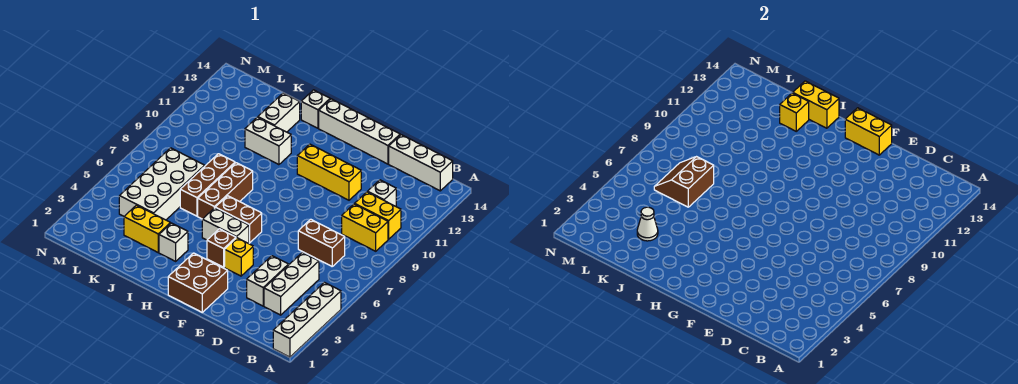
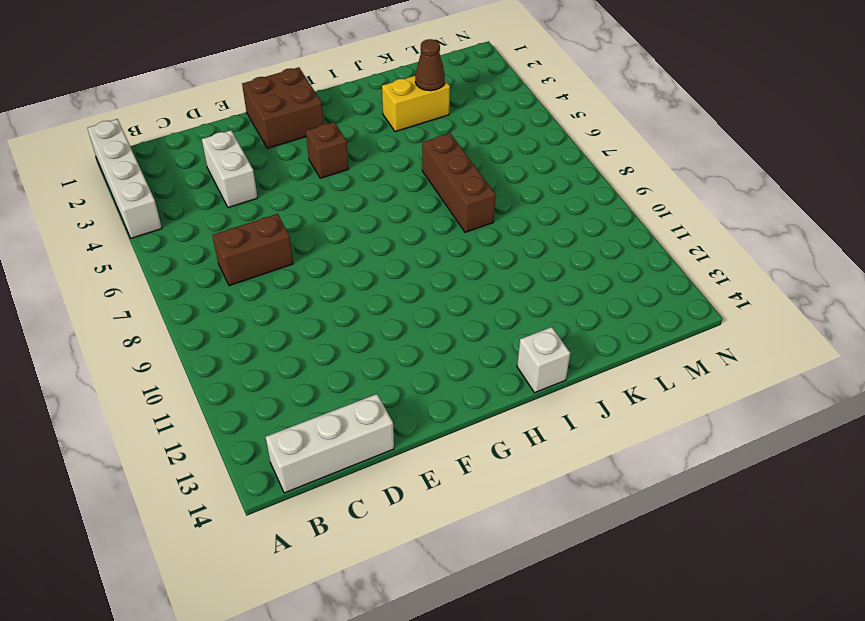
brown 1x1 cone [415,39,445,91] -> white 1x1 cone [637,207,658,241]
none -> yellow 1x2 brick [342,204,388,251]
none -> yellow 1x2 brick [355,192,401,239]
none -> white 1x3 brick [264,252,319,315]

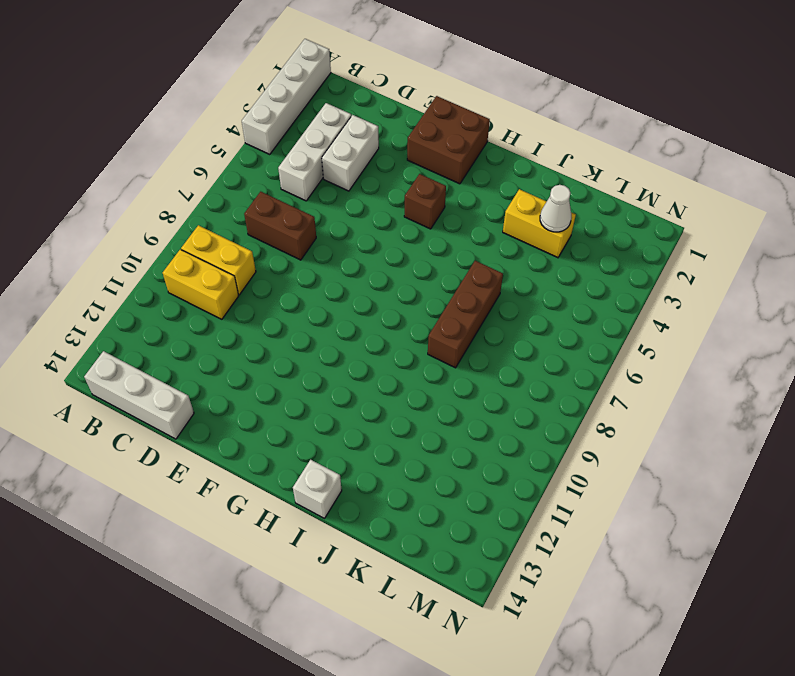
none -> white 1x1 brick [367,180,396,206]
none -> yellow 1x3 brick [297,144,361,200]
none -> white 1x4 brick [319,99,400,164]

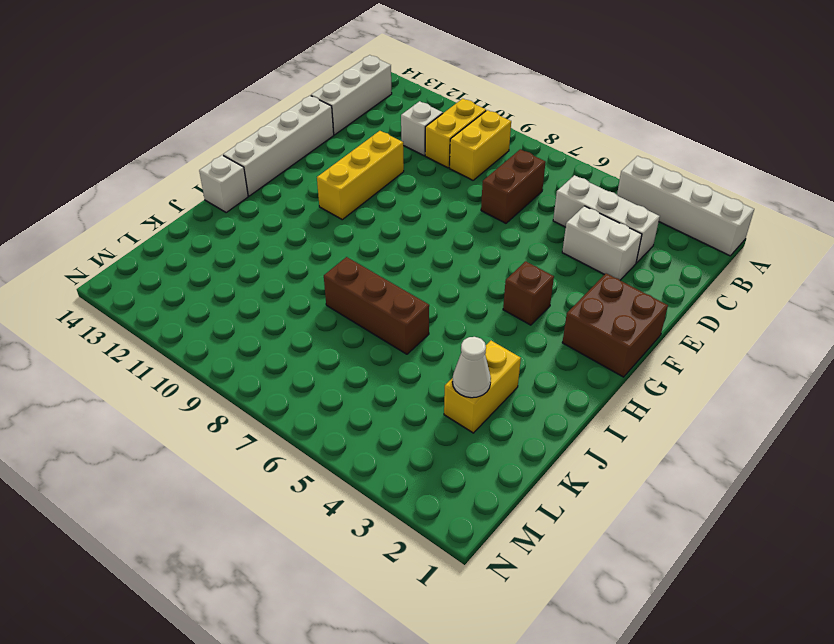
none -> yellow 1x1 brick [225,238,253,276]
none -> white 1x2 brick [202,208,249,244]
none -> brown 1x2 brick [215,196,262,243]

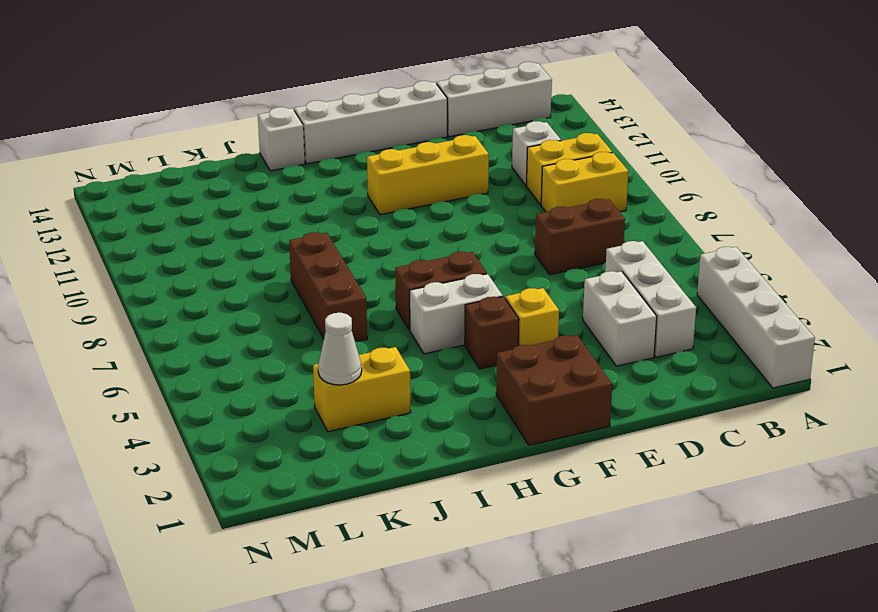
none -> white 1x1 brick [159,223,188,261]
none -> brown 1x3 brick [198,163,253,219]
none -> white 1x2 brick [245,117,291,165]

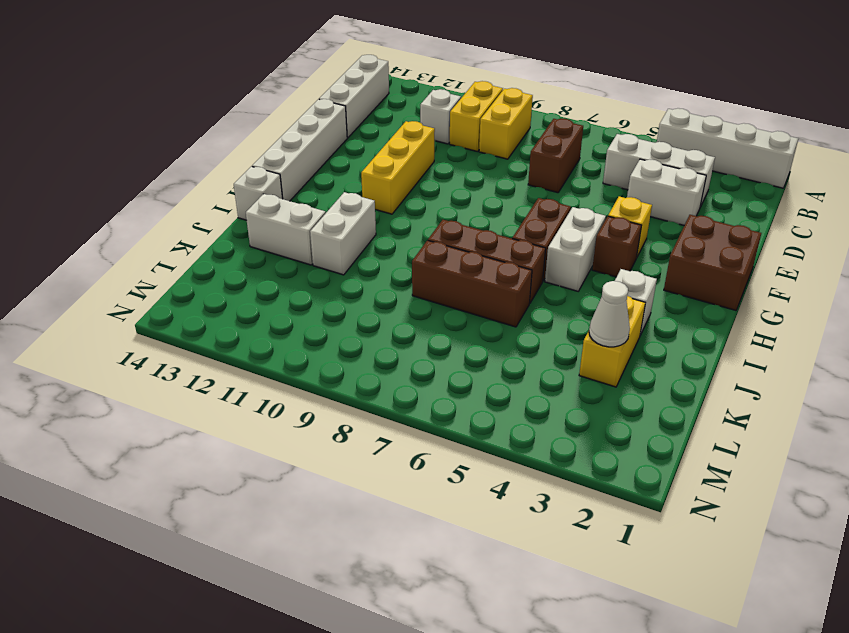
none -> white 2x4 brick [119,148,205,220]
none -> yellow 1x2 brick [845,108,892,155]
none -> yellow 1x2 brick [793,81,839,128]

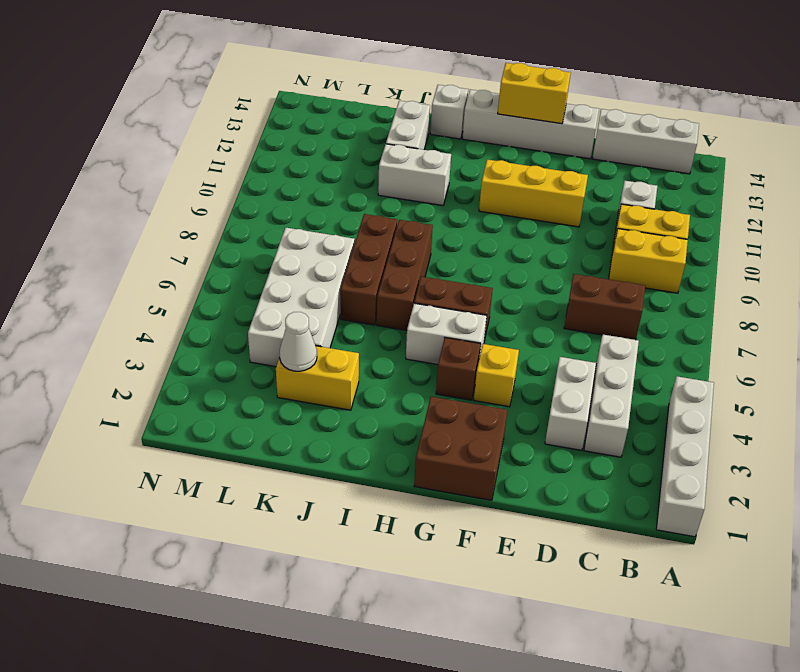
none -> white 1x1 brick [159,223,188,261]
none -> yellow 1x2 brick [793,81,839,128]
none -> yellow 1x1 brick [780,93,809,131]

